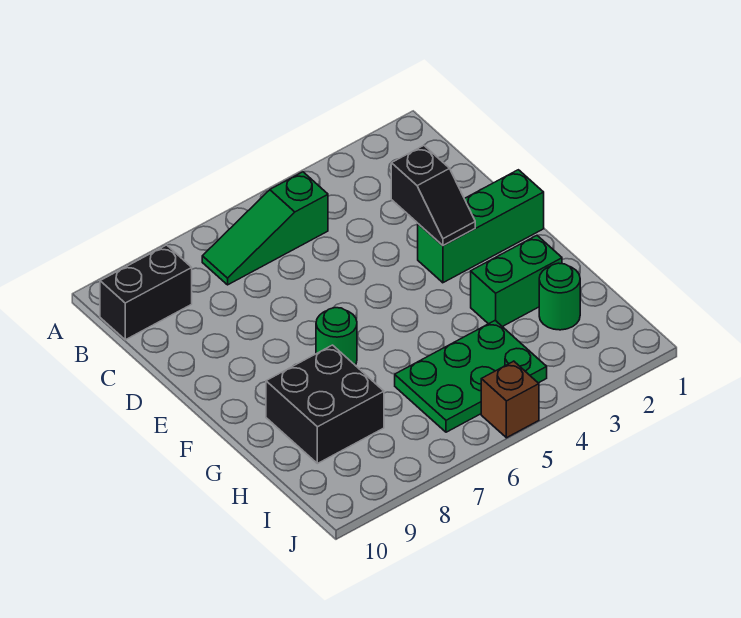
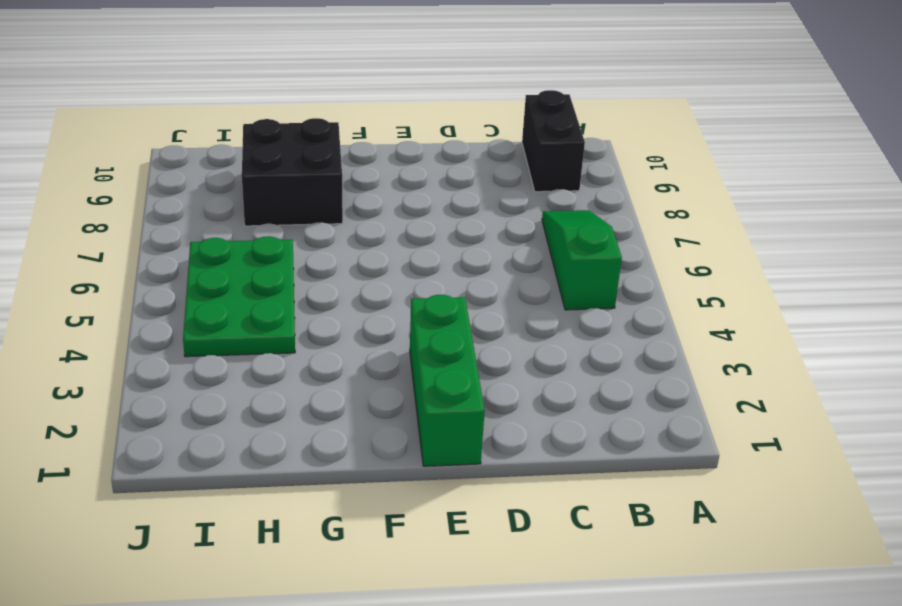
none -> green 1x1 round brick [316,308,357,365]
none -> green 1x2 brick [471,236,562,327]

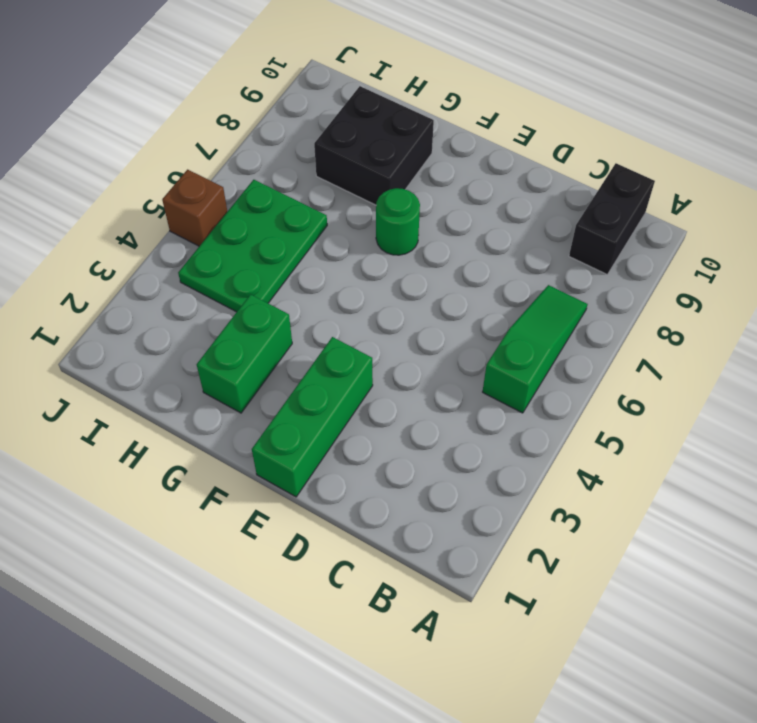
none -> green 1x1 round brick [539,263,580,330]
none -> black 1x2 slope [391,146,475,246]

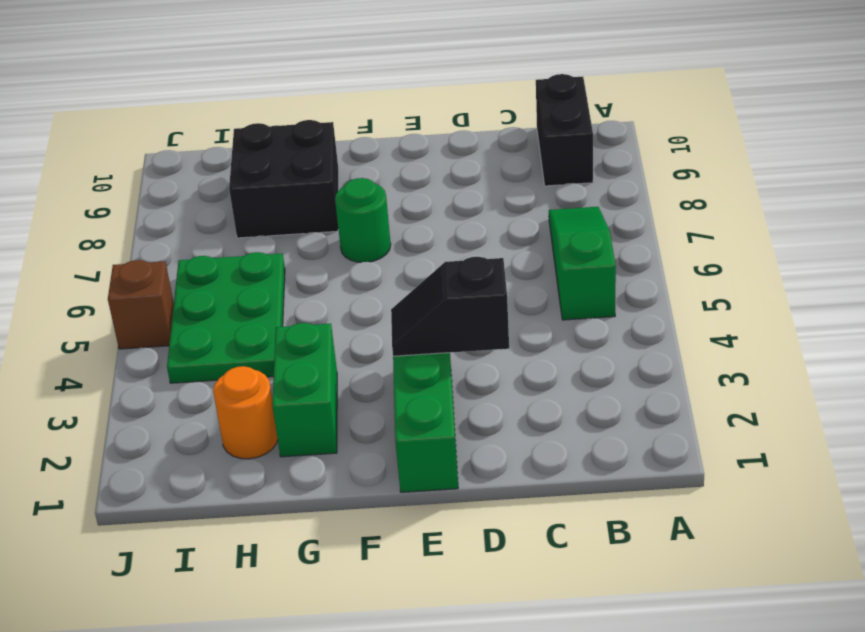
orange 1x1 round brick [213,366,278,459] -> green 1x1 round brick [539,263,580,330]

